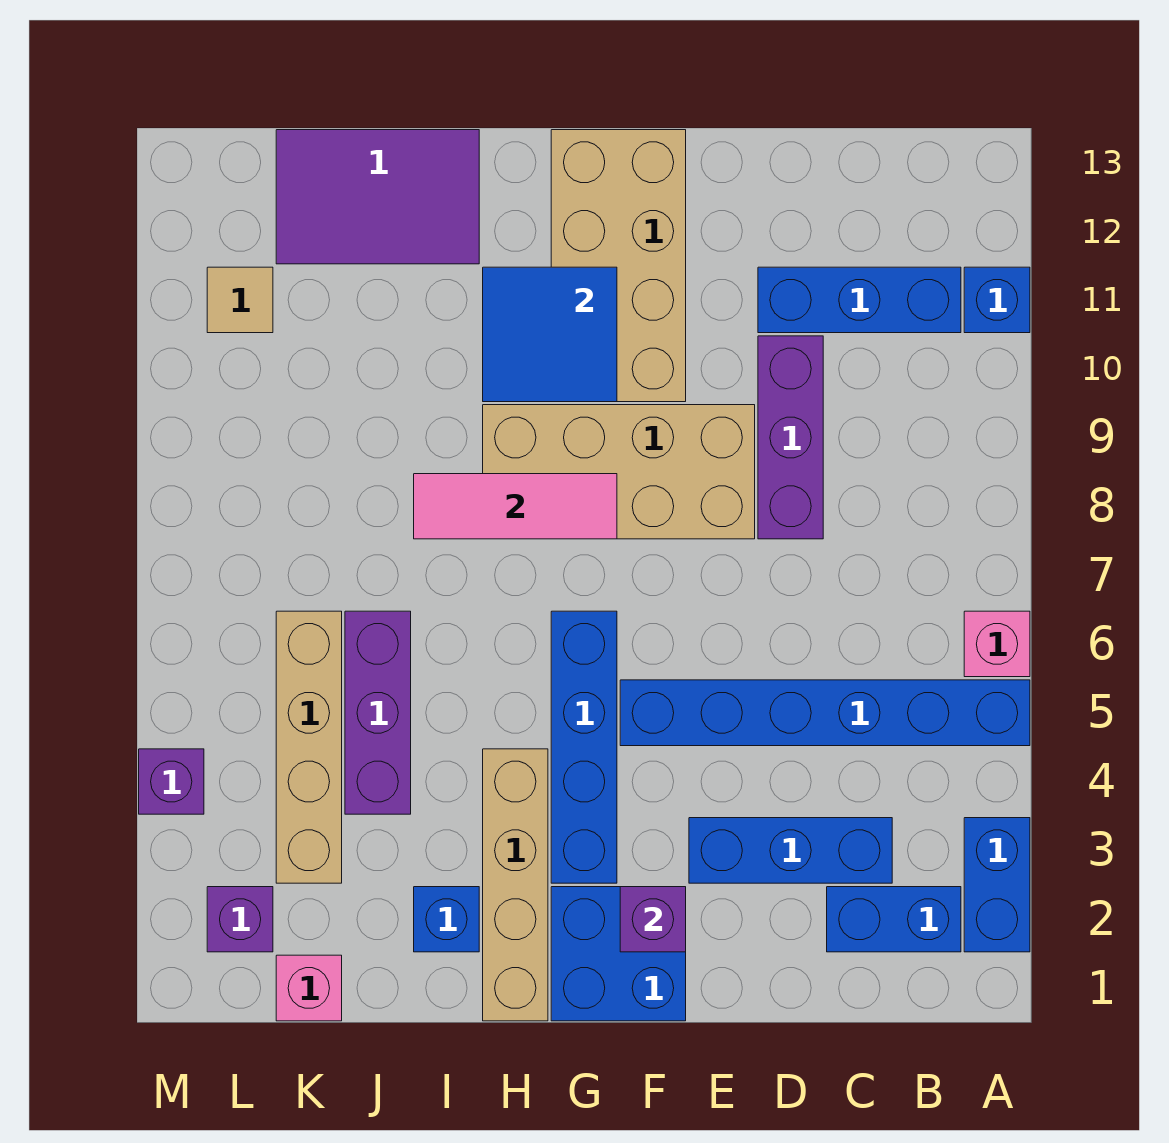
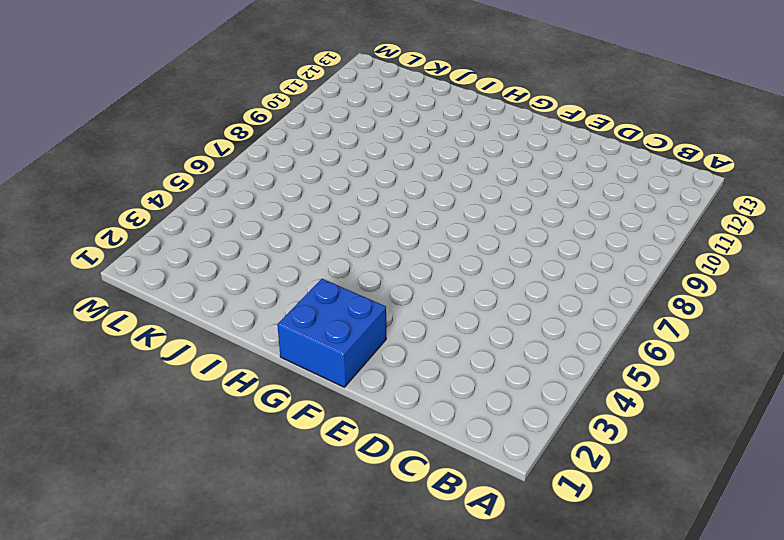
none -> blue 1x2 brick [964,818,1030,952]
none -> blue 1x6 brick [620,680,1030,746]
none -> pink 1x1 brick [964,611,1030,677]

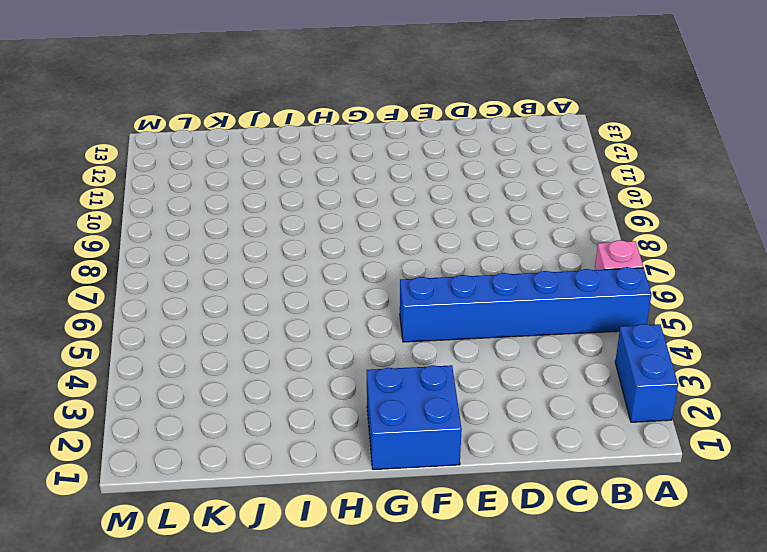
none -> blue 1x1 brick [964,267,1030,333]
none -> blue 1x2 brick [827,887,961,952]
none -> blue 1x3 brick [758,267,961,333]

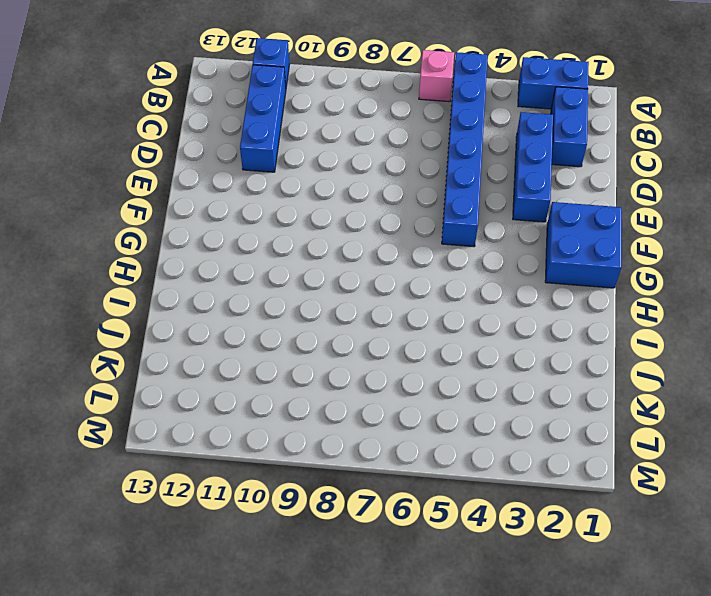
none -> purple 1x3 brick [758,336,823,539]
none -> tan 2x4 brick [483,405,755,539]
none -> tan 2x4 brick [551,130,686,402]

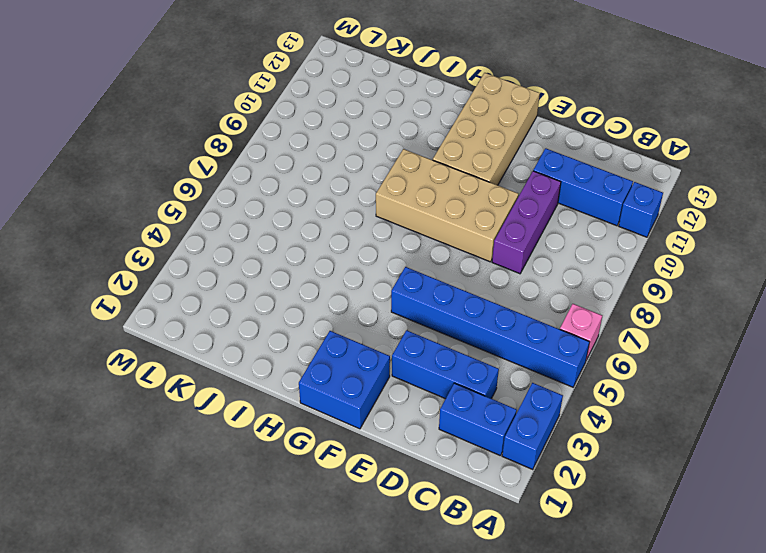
none -> blue 1x4 brick [551,611,617,883]
none -> tan 1x4 brick [483,749,548,1021]
none -> blue 1x1 brick [414,887,479,952]

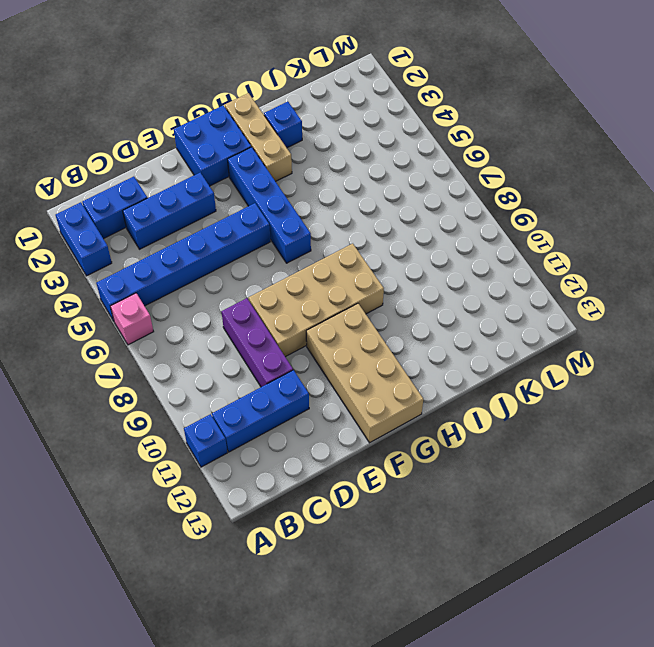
tan 1x3 brick [225,93,292,181] -> tan 1x4 brick [483,749,548,1021]
none -> purple 2x3 tile [276,130,479,264]
none -> purple 1x3 brick [345,611,411,814]
none -> pink 1x1 brick [276,955,342,1021]

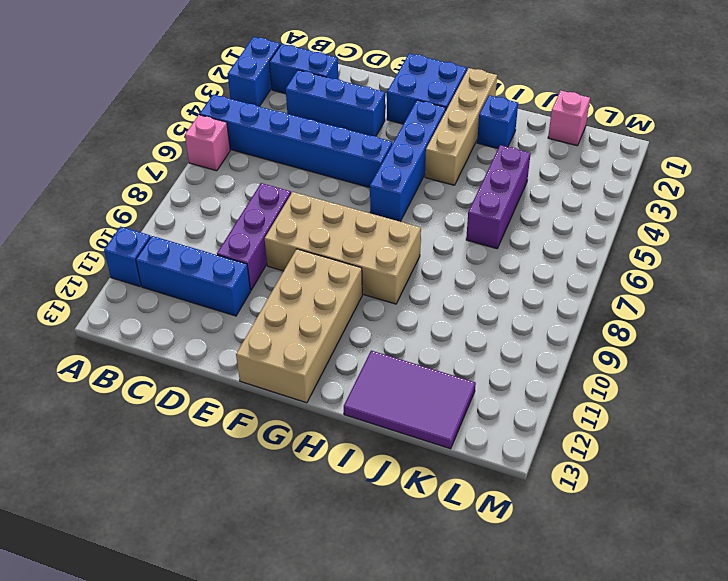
none -> tan 1x4 brick [276,611,342,883]
none -> purple 1x1 brick [207,887,273,952]
none -> tan 1x1 tile [207,267,273,333]

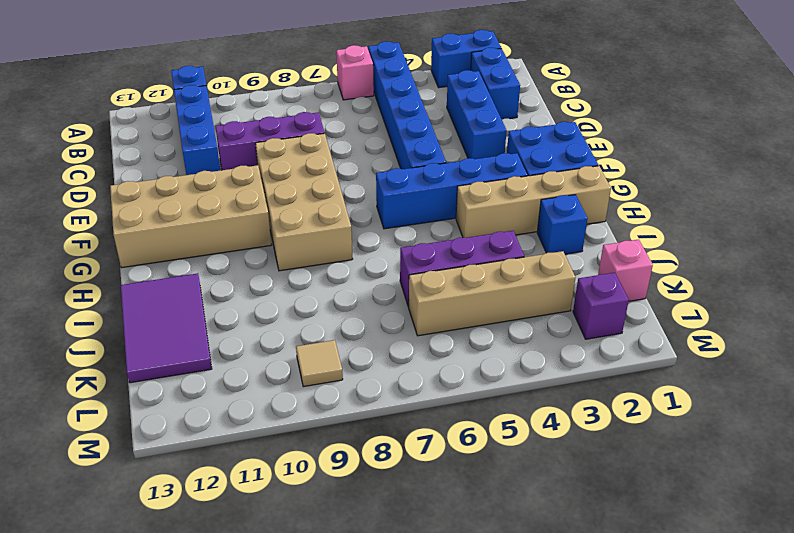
tan 1x1 tile [296,340,343,387] -> tan 1x1 tile moved to [207,267,273,333]
none -> purple 1x1 brick [139,749,204,814]
none -> purple 1x1 brick [620,887,686,952]
none -> pink 1x3 tile [414,474,617,539]

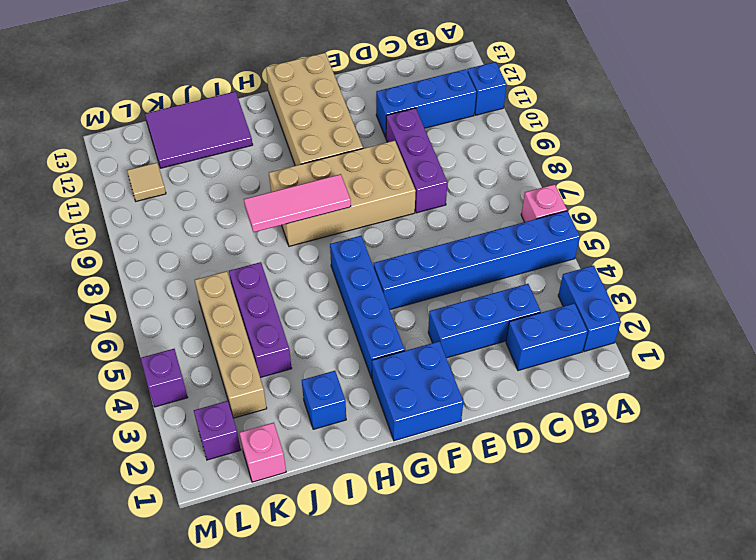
none -> tan 1x4 brick [483,749,548,1021]
none -> purple 1x1 brick [620,887,686,952]
none -> blue 2x2 tile [483,267,617,402]

